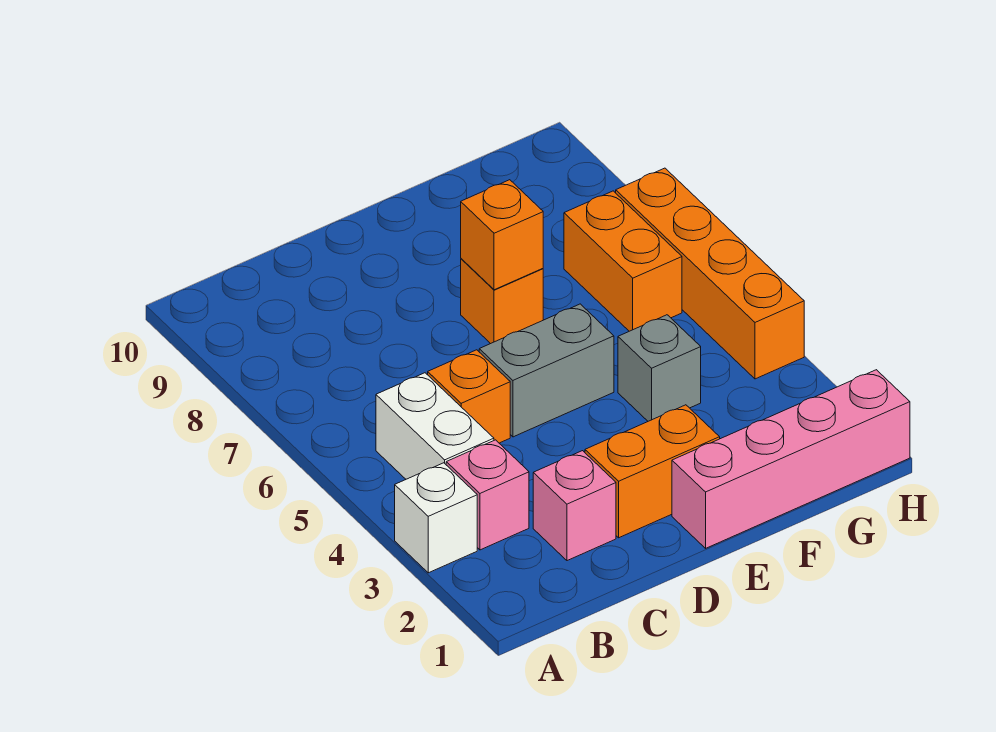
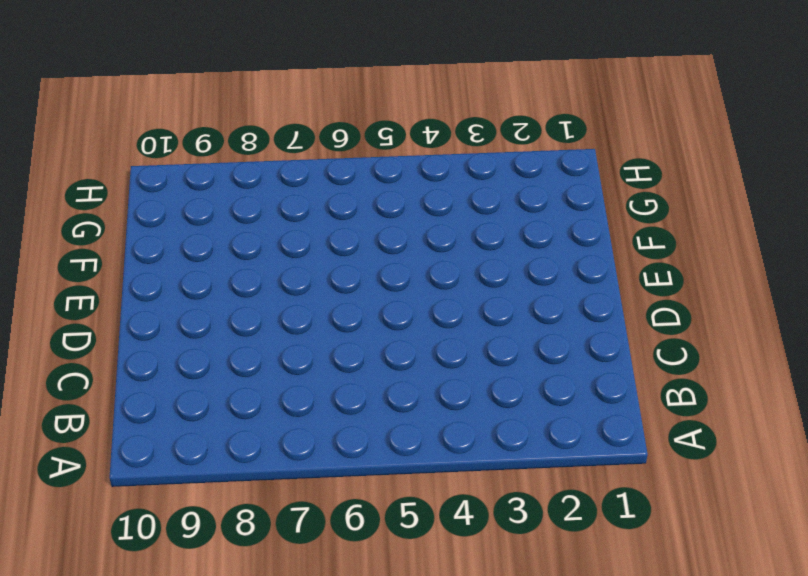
none -> white 1x1 brick [395,463,477,573]
none -> pink 1x1 brick [446,440,529,550]
none -> white 1x2 brick [376,373,494,479]

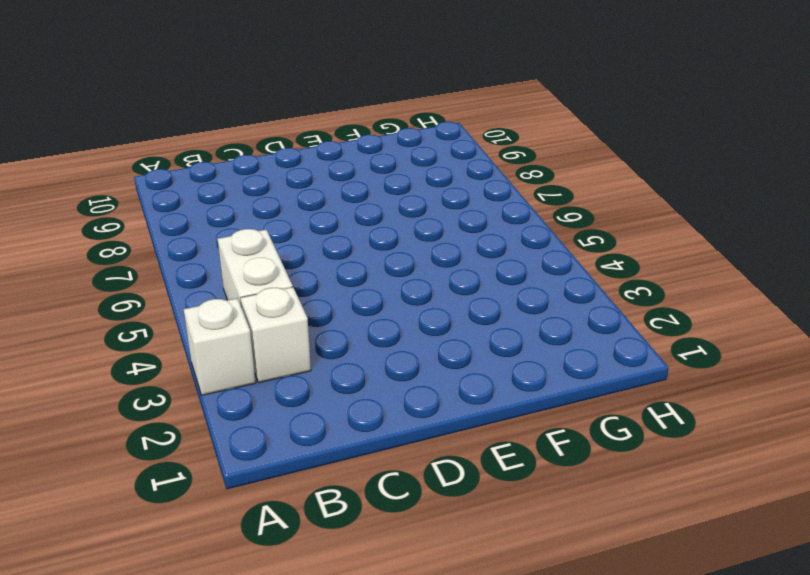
white 1x1 brick [241,287,311,383] -> pink 1x1 brick [446,440,529,550]
none -> pink 1x1 brick [533,451,616,561]
none -> orange 1x1 brick [428,350,510,443]
none -> orange 1x2 brick [585,405,720,538]

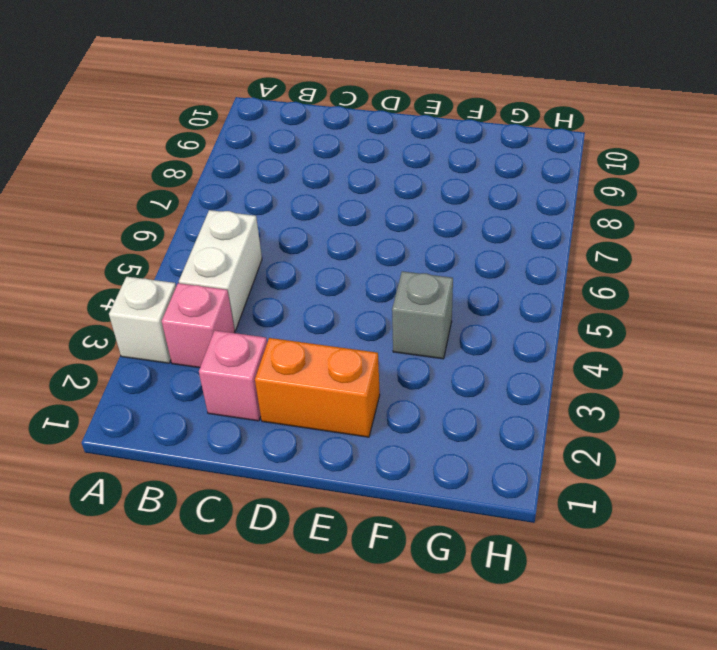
none -> orange 1x1 brick [428,350,510,443]
none -> grey 1x2 brick [479,304,614,437]
none -> pink 1x4 brick [672,370,910,548]

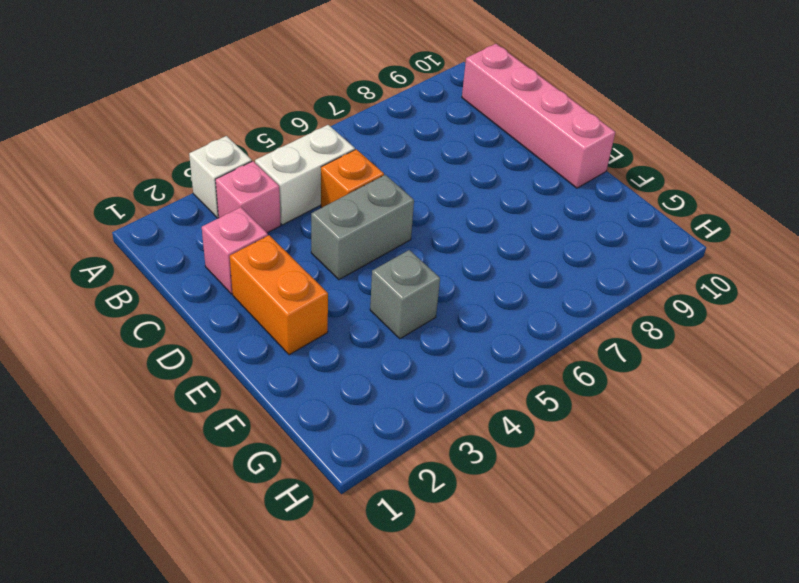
pink 1x4 brick [462,44,615,188] -> pink 1x4 brick moved to [672,370,910,548]
grey 1x2 brick [311,175,414,280] -> grey 1x2 brick turned to [479,304,614,437]
none -> orange 1x1 brick [461,259,543,344]
none -> orange 1x2 brick [564,191,682,331]
none -> orange 1x4 brick [616,168,804,379]

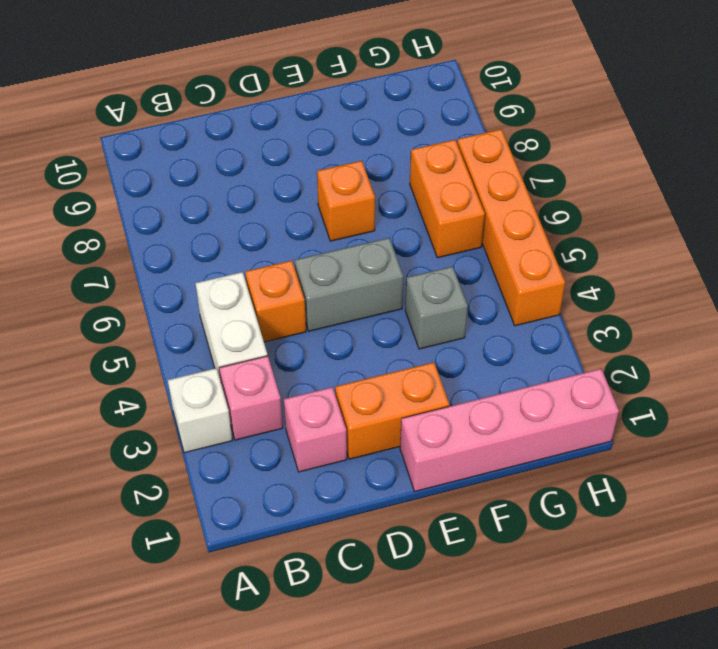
none -> orange 1x1 brick [461,180,543,290]

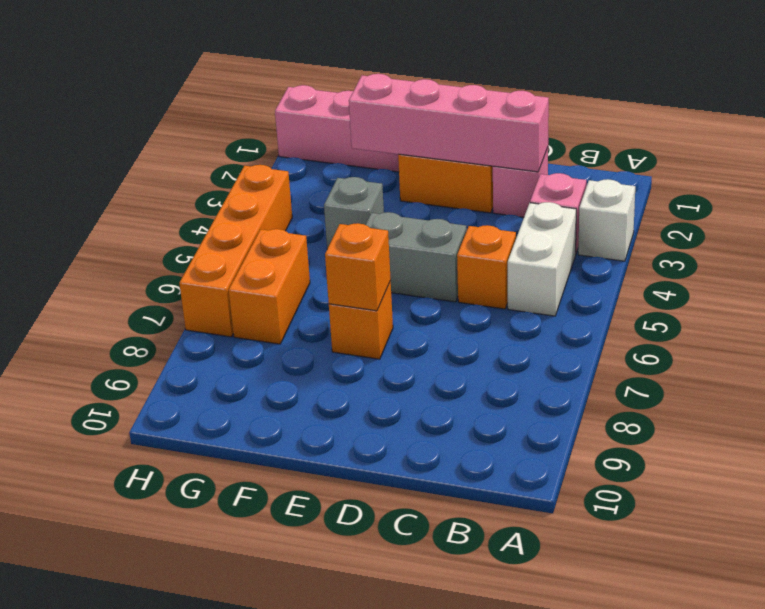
pink 1x4 brick [349,74,549,172] -> none

